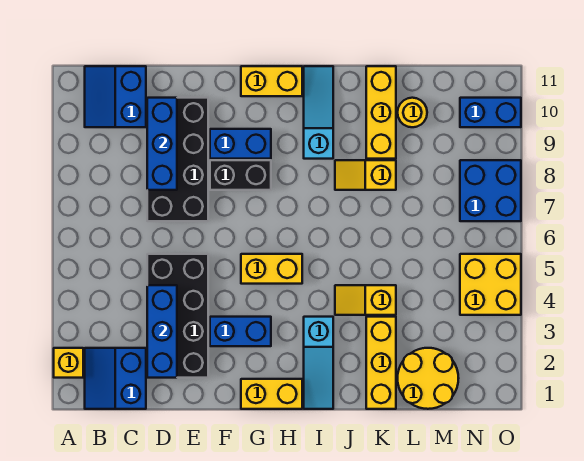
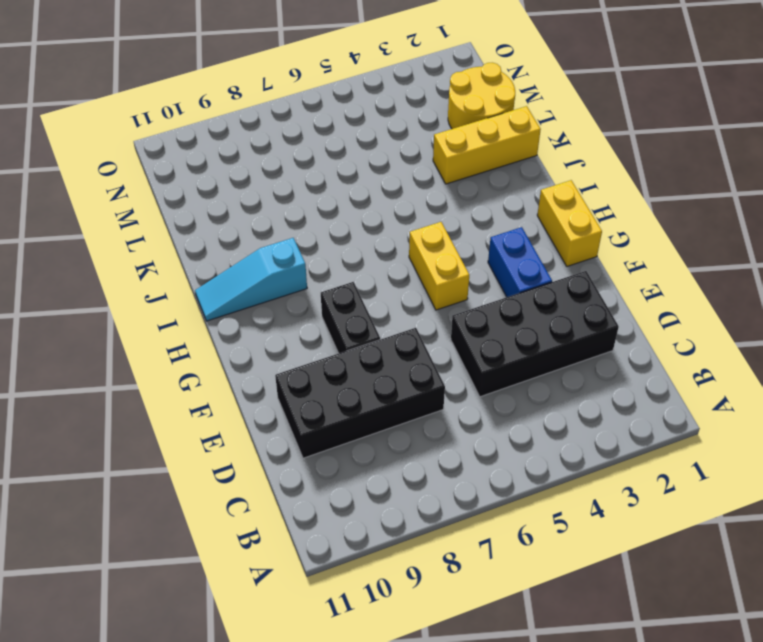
none -> yellow 1x1 brick [54,348,83,378]
none -> blue 2x2 slope [85,348,146,409]
none -> blue 2x2 slope [85,66,146,127]

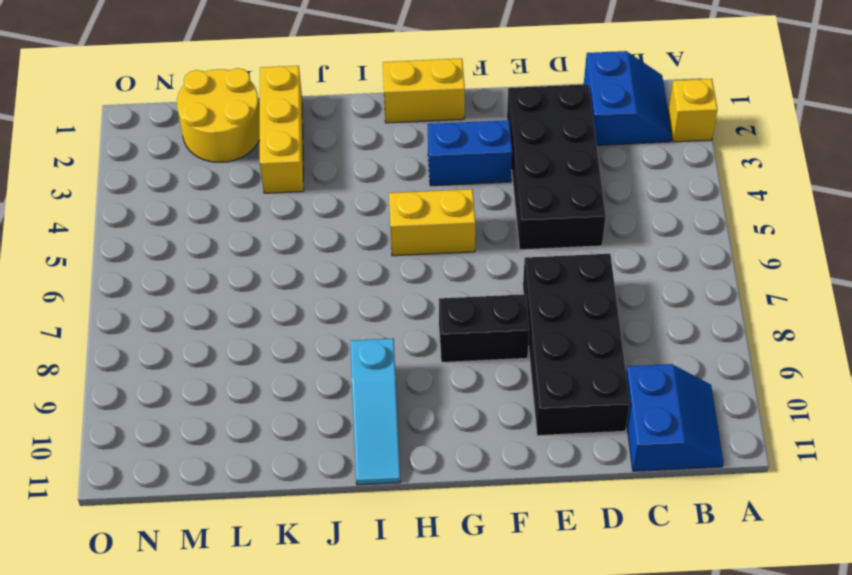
none -> blue 1x2 brick [210,129,271,159]
none -> yellow 1x2 brick [241,66,302,96]
none -> cyan 1x3 slope [304,317,333,409]

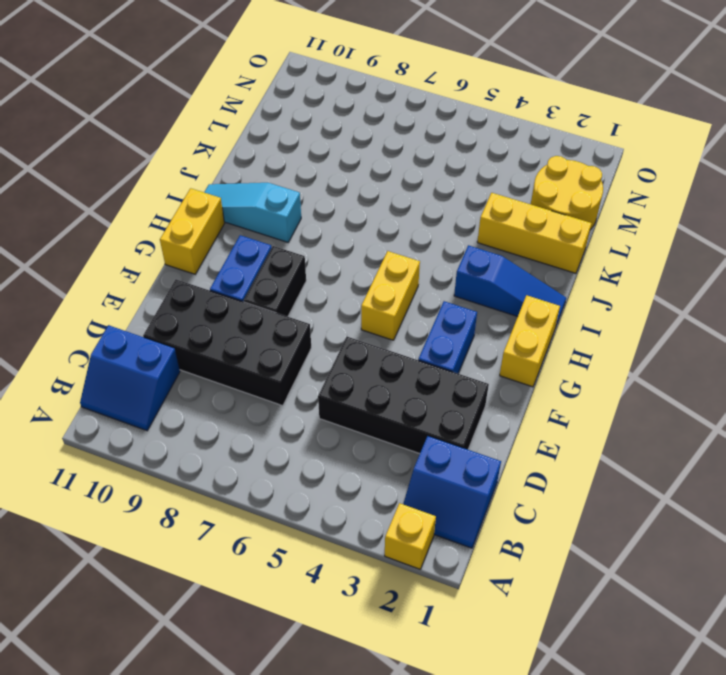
blue 1x3 slope [454,245,566,325] -> cyan 1x3 slope [304,317,333,409]
none -> yellow 1x2 slope [335,285,396,315]
none -> yellow 1x2 slope [335,160,396,190]
none -> yellow 1x3 brick [366,66,396,159]

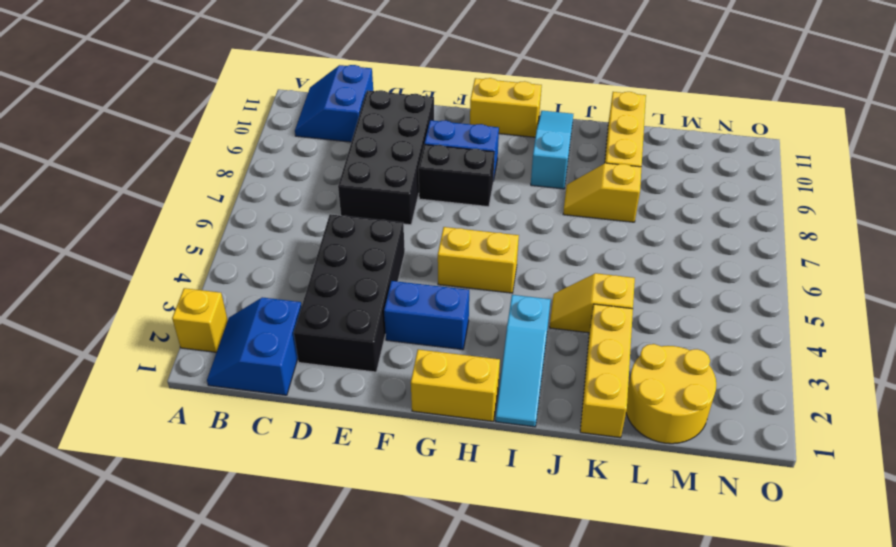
none -> yellow 1x1 round brick [398,98,427,127]
none -> yellow 2x2 brick [460,254,521,315]
none -> blue 2x2 brick [460,160,521,221]

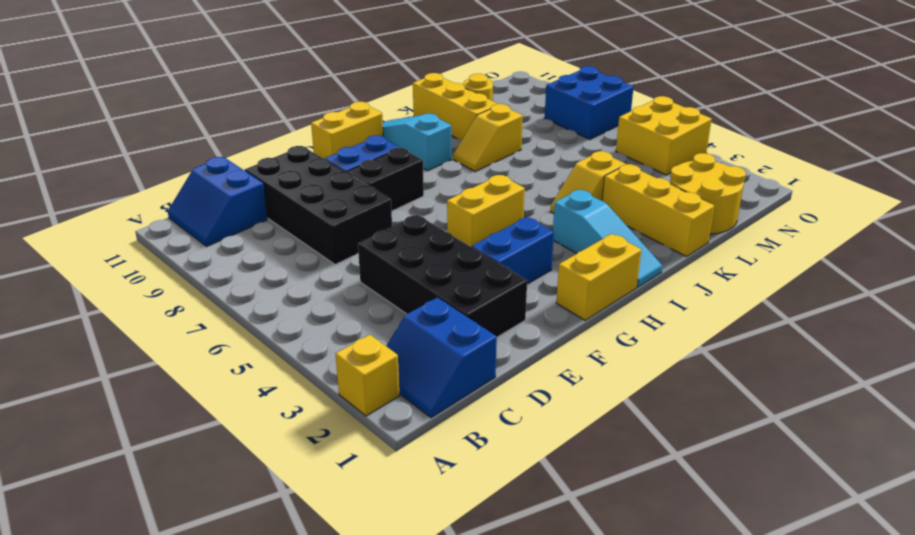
none -> blue 1x2 brick [460,98,521,127]
none -> blue 1x3 brick [147,285,177,378]
none -> blue 1x3 brick [147,98,177,190]

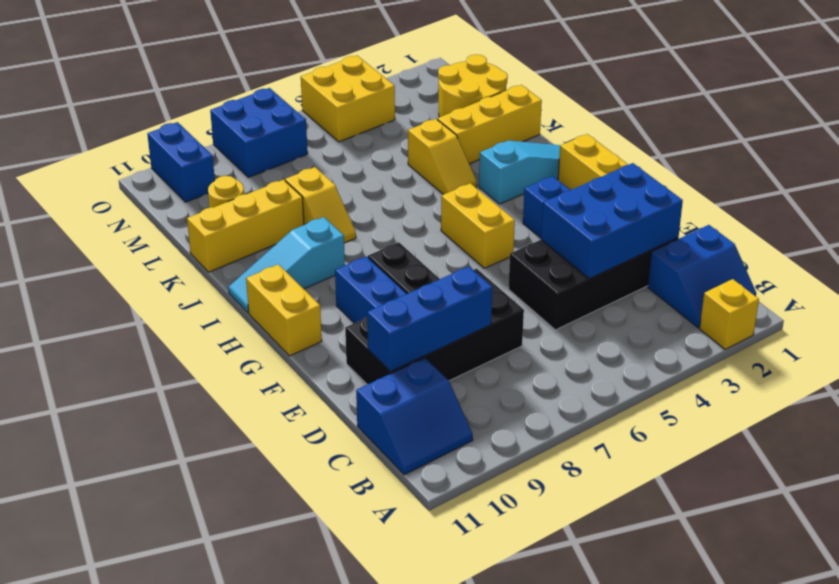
blue 2x3 brick [541,163,683,279] -> blue 1x3 brick [147,285,177,378]

